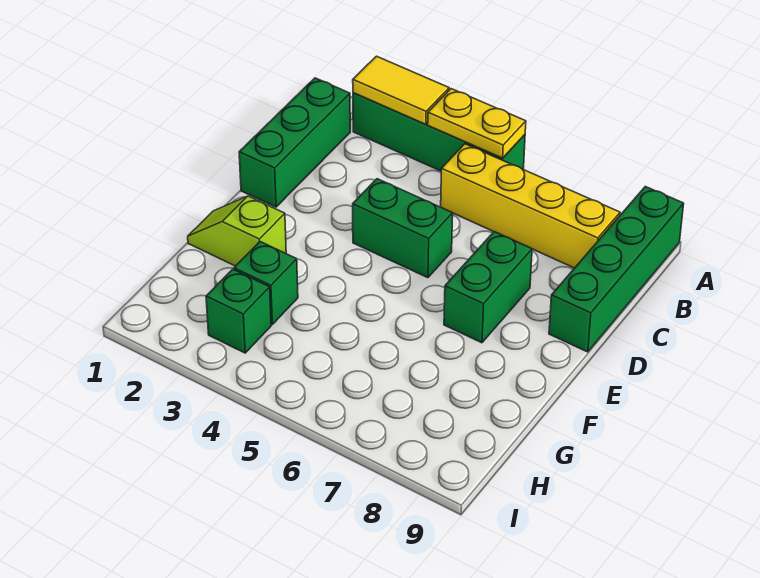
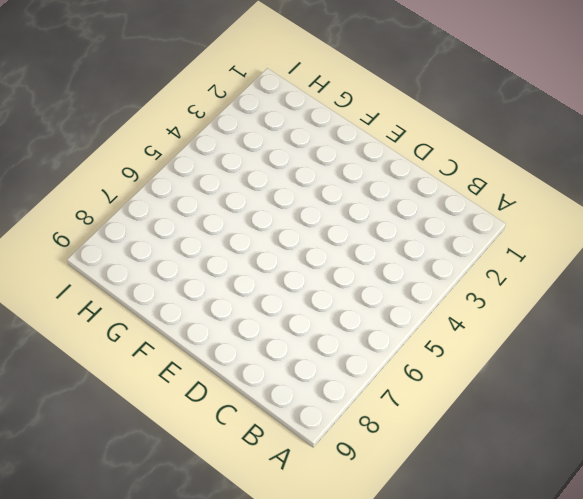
none -> green 1x4 brick [353,93,525,171]
none -> green 1x4 brick [549,187,684,352]

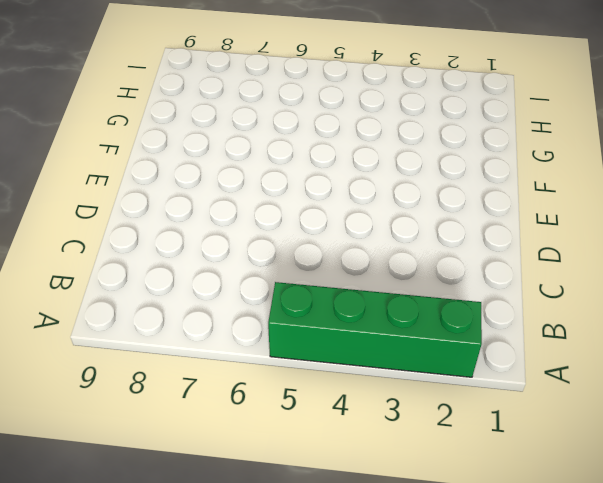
none -> green 1x4 brick [549,187,684,352]
none -> green 1x3 brick [239,78,350,207]

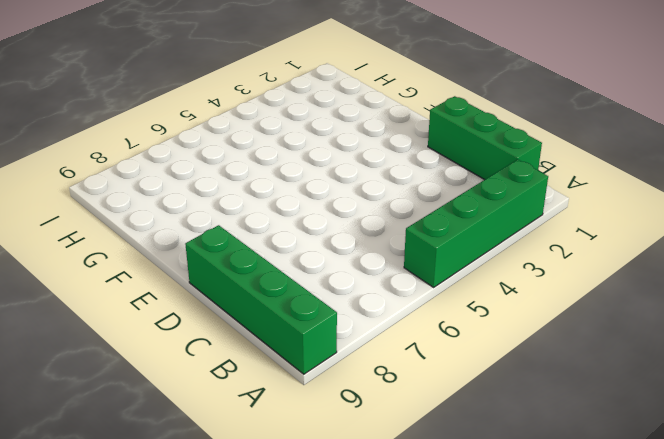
none -> yellow 1x4 brick [441,144,620,268]
none -> green 1x2 brick [353,179,453,278]

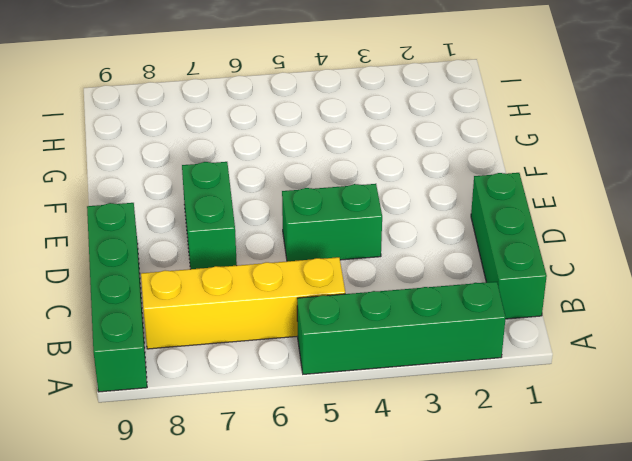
none -> lime 1x2 slope [188,196,286,266]
none -> green 1x1 brick [234,242,298,324]

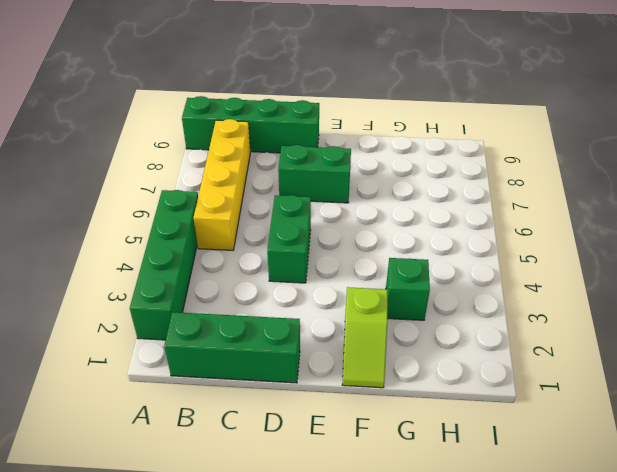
none -> green 1x1 brick [206,269,271,353]
none -> yellow 1x2 tile [353,56,449,124]

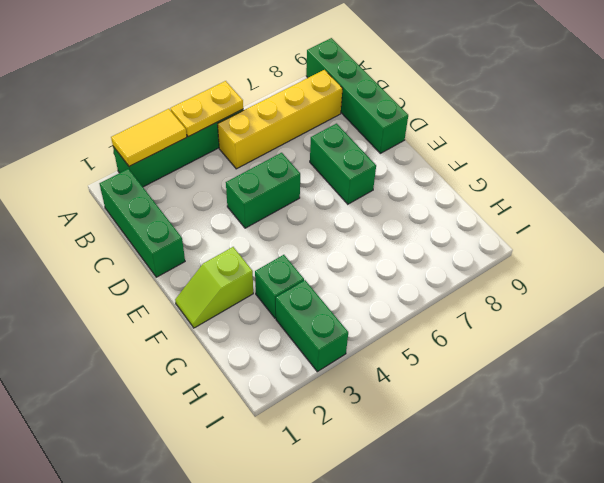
green 1x2 brick [276,280,348,372] -> green 1x1 brick [206,269,271,353]

